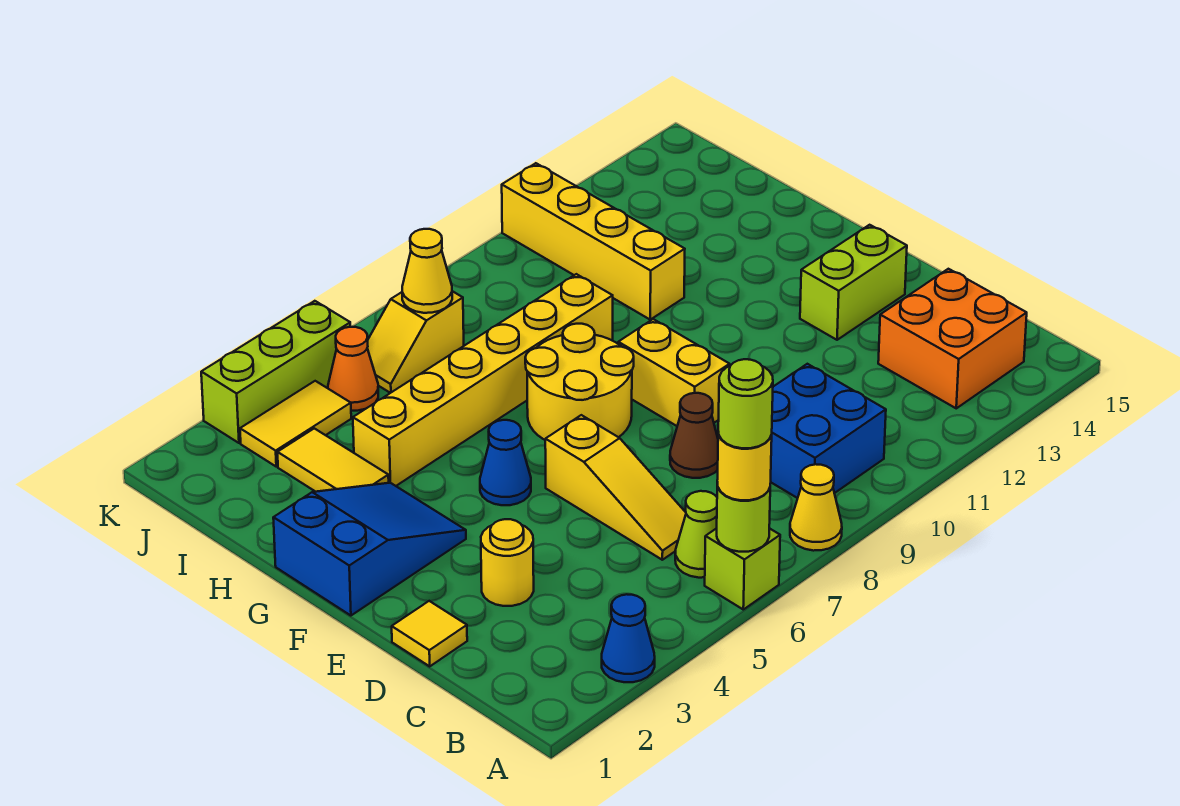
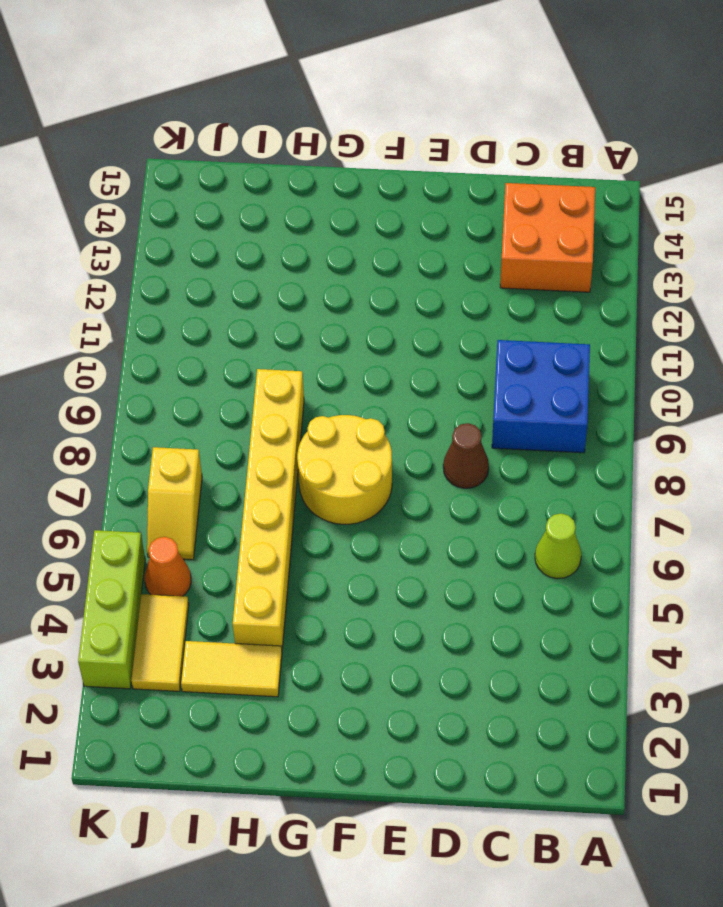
none -> blue 1x1 cone [602,594,655,682]
none -> lime 1x1 brick [705,528,780,609]
none -> yellow 1x1 cone [790,464,842,551]

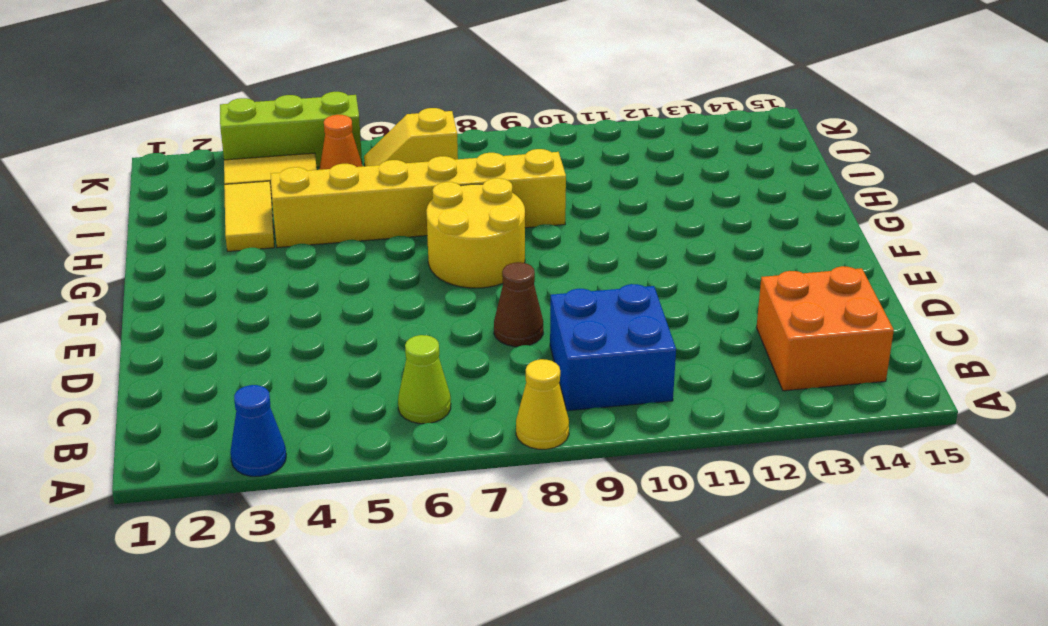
none -> lime 1x1 brick [705,528,780,609]
none -> yellow 1x3 slope [545,415,686,560]
none -> yellow 1x1 tile [392,601,467,666]

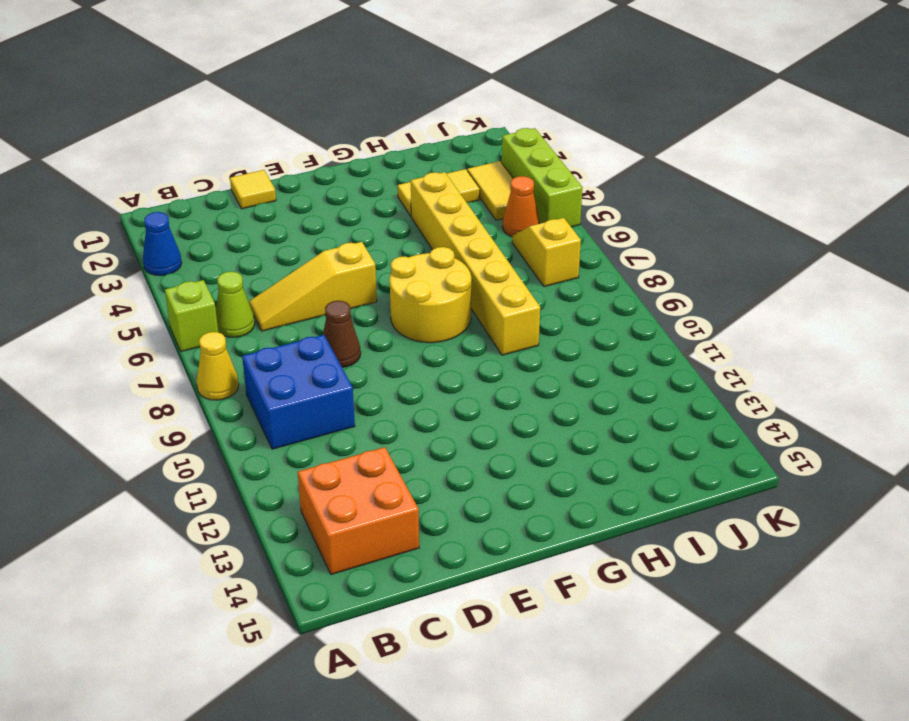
none -> yellow 1x1 round brick [481,519,534,606]
none -> yellow 1x2 brick [618,319,730,426]
none -> lime 1x2 brick [800,225,907,340]

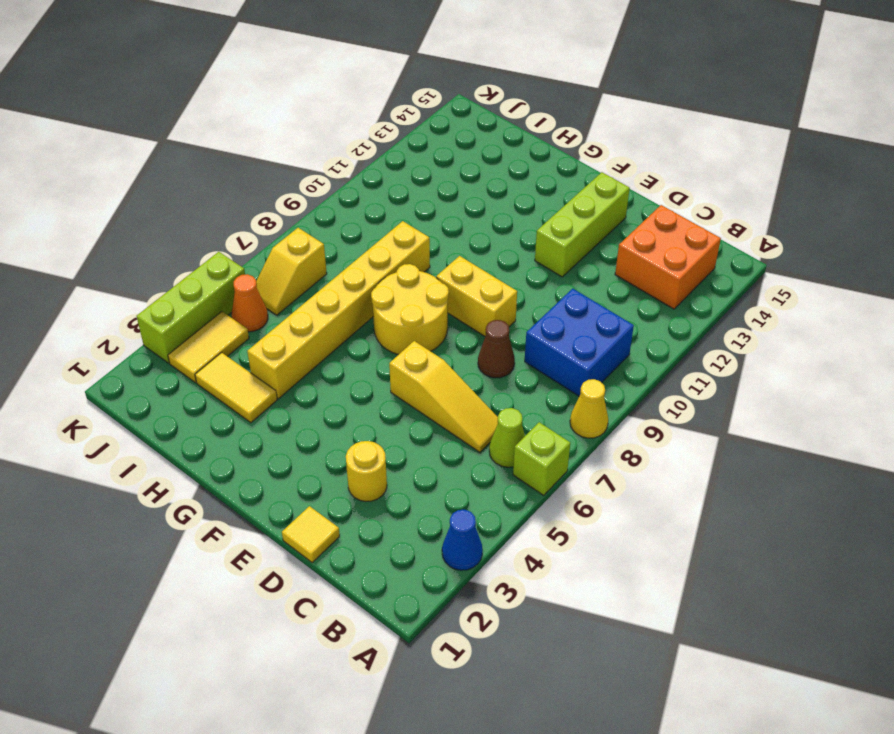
lime 1x3 brick [535,172,630,277] -> lime 1x2 brick [800,225,907,340]
none -> blue 2x3 slope [273,483,466,616]
none -> blue 1x1 cone [480,420,531,505]
none -> yellow 1x4 brick [502,163,685,320]

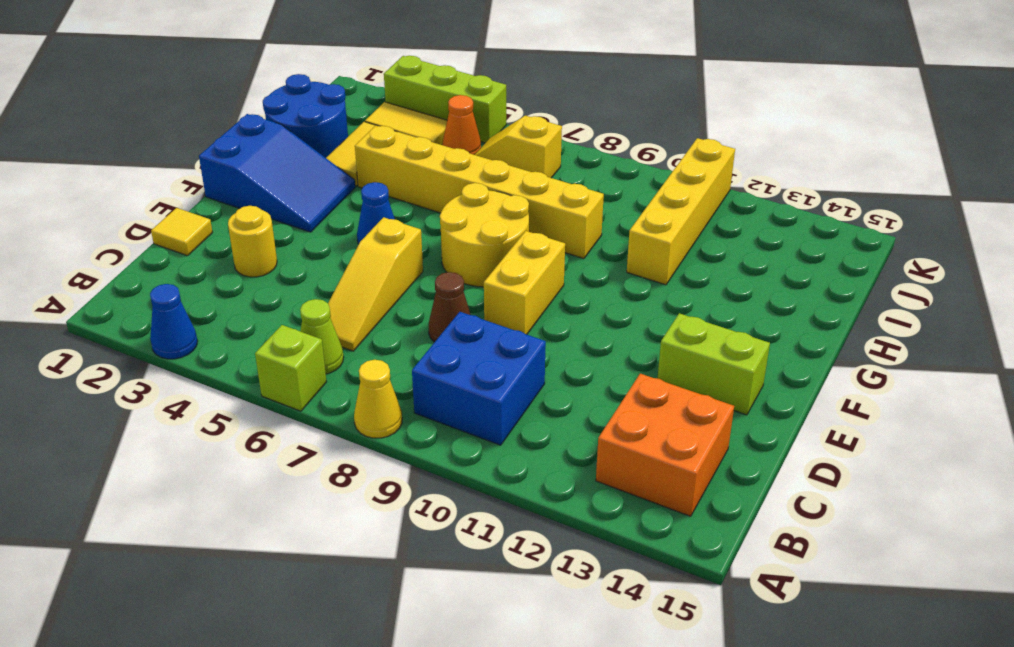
blue 2x2 round brick [263,74,348,158] -> none
none -> lime 1x1 round brick [717,483,770,552]
none -> yellow 1x1 cone [402,229,452,313]
none -> yellow 1x1 round brick [717,432,772,500]

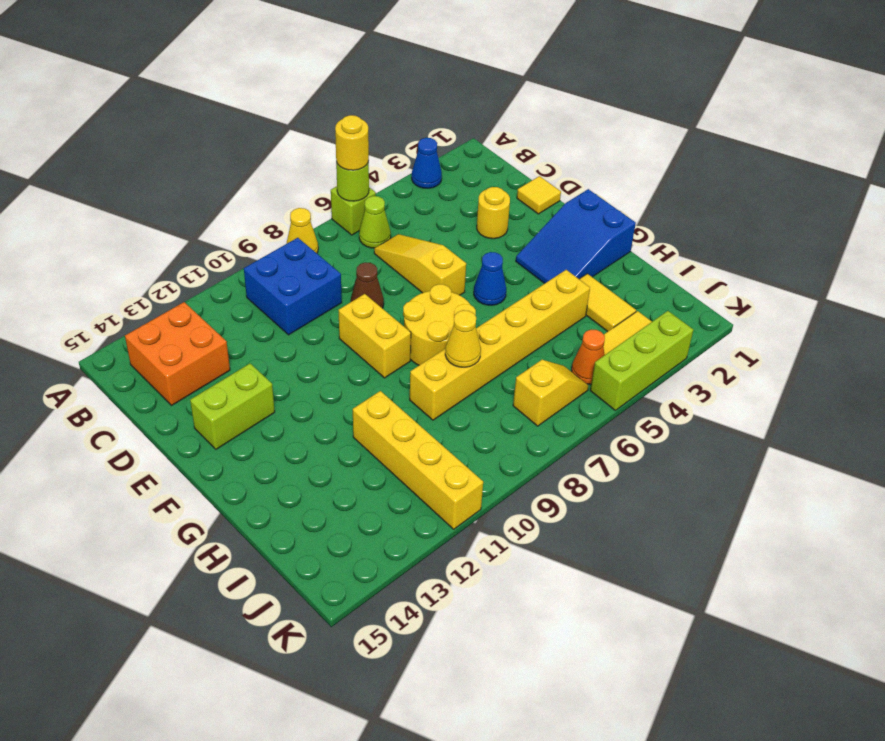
yellow 1x1 cone [445,310,481,367] -> yellow 1x1 cone moved to [402,229,452,313]
none -> lime 1x1 round brick [718,359,773,448]

